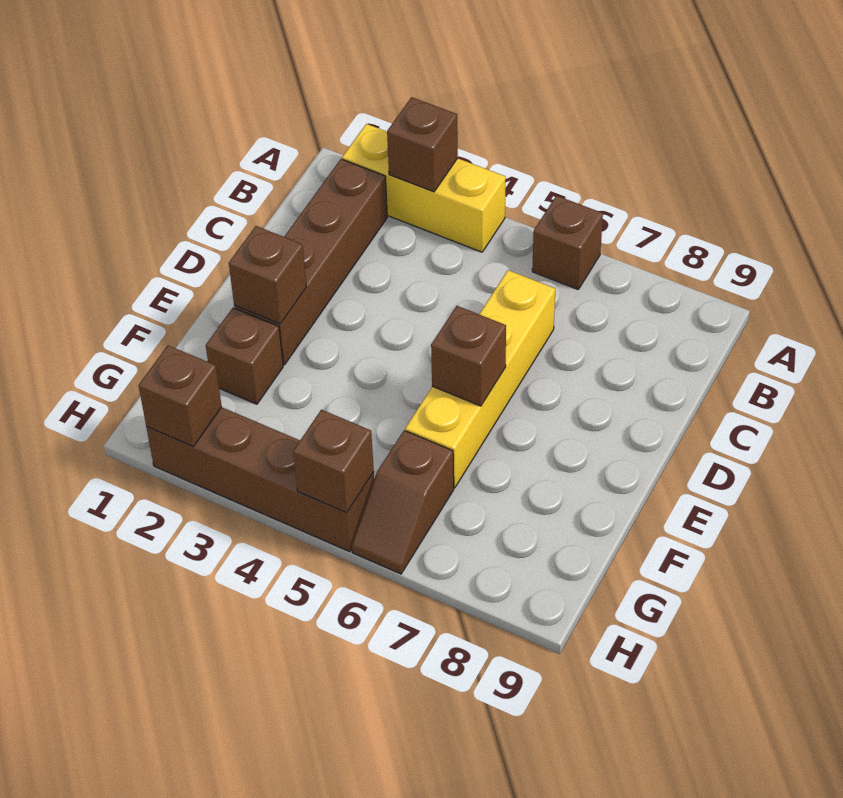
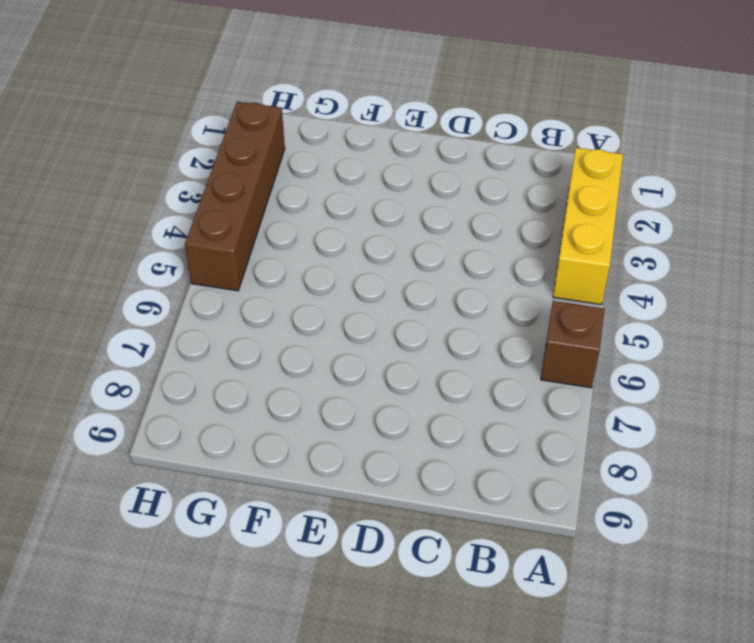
none -> brown 1x4 brick [234,159,387,365]
none -> yellow 1x4 brick [405,270,555,488]
none -> brown 1x1 brick [206,308,283,404]

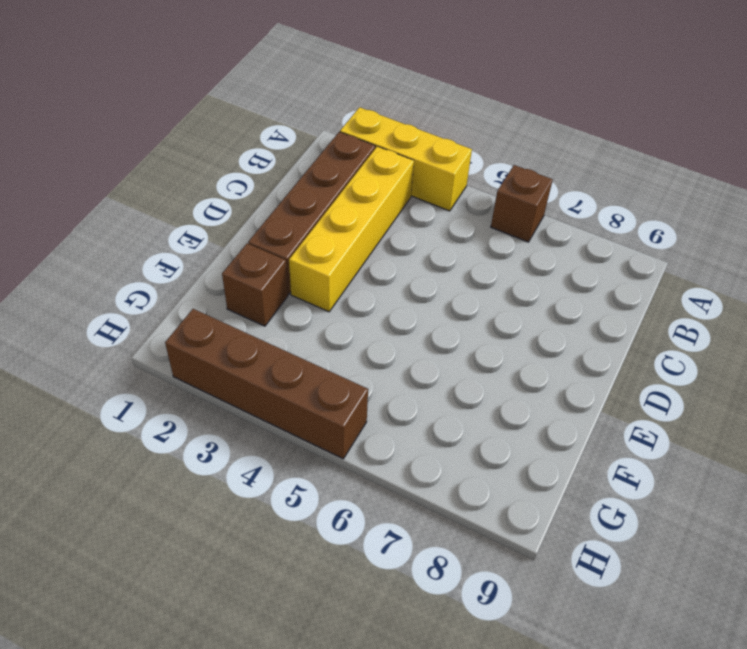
yellow 1x4 brick [289,146,414,312] -> yellow 1x4 brick moved to [405,270,555,488]
none -> brown 1x2 slope [352,430,454,574]
none -> brown 1x1 brick [387,97,458,192]
none -> brown 1x1 brick [229,226,306,324]

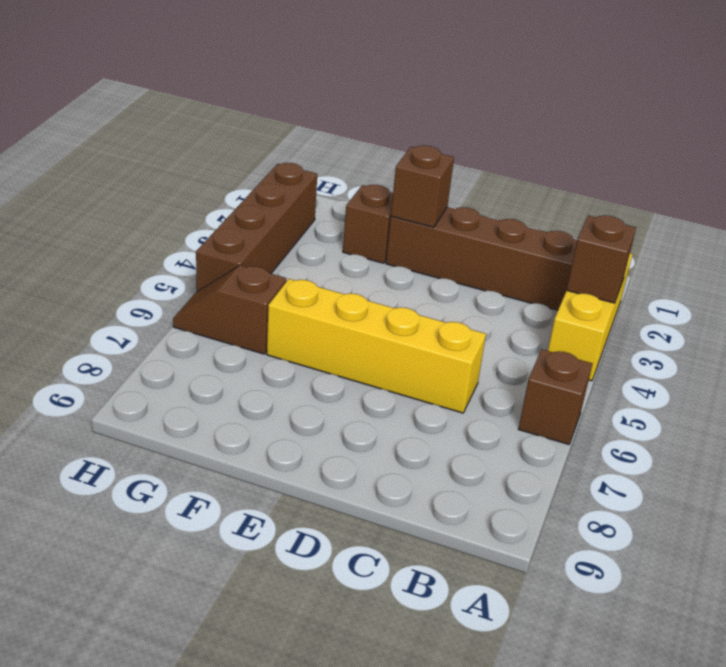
none -> brown 1x1 brick [431,306,506,406]
none -> brown 1x1 brick [139,345,222,446]
none -> brown 1x1 brick [293,410,374,513]

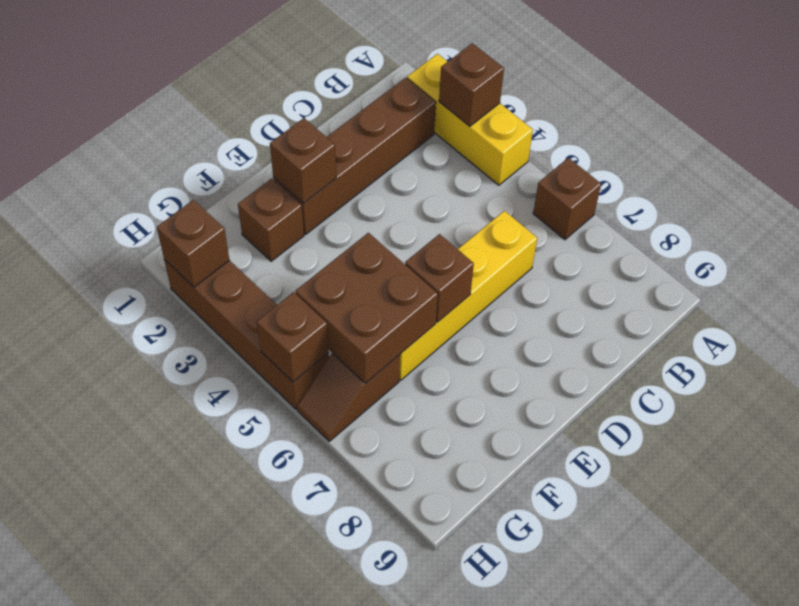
brown 2x2 brick [296,233,438,383] -> none

